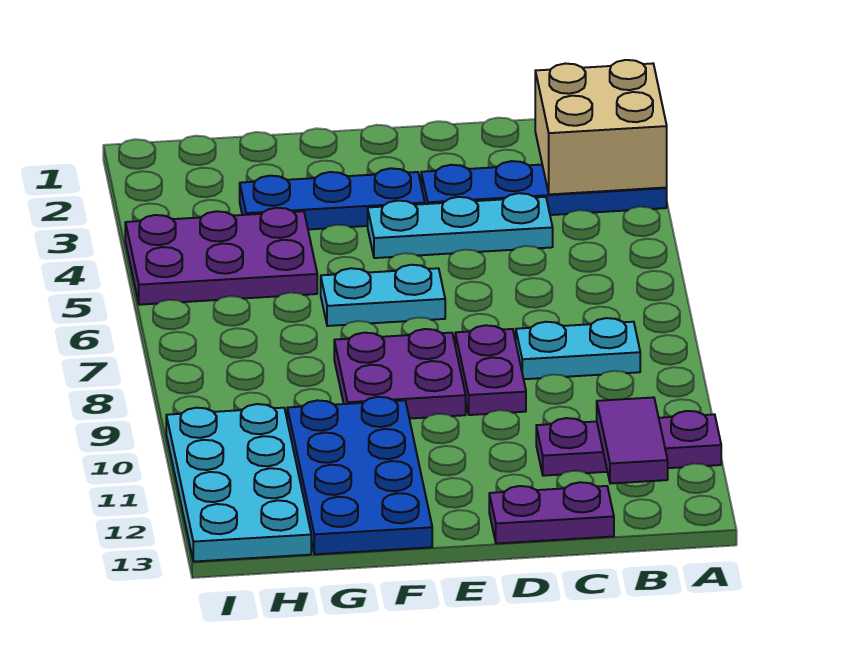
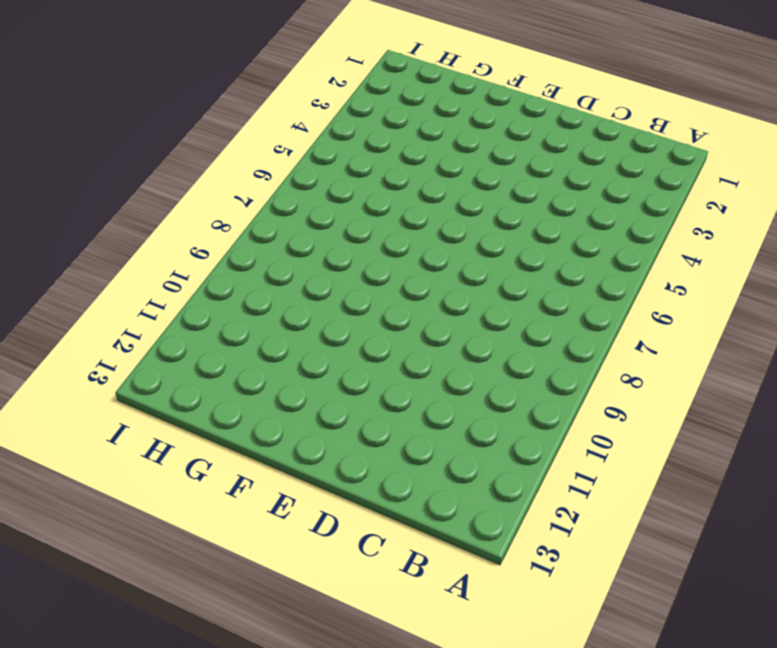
none -> blue 1x4 plate [421,161,667,215]
none -> purple 1x3 plate [536,411,721,476]
none -> cyan 1x2 plate [516,318,640,379]

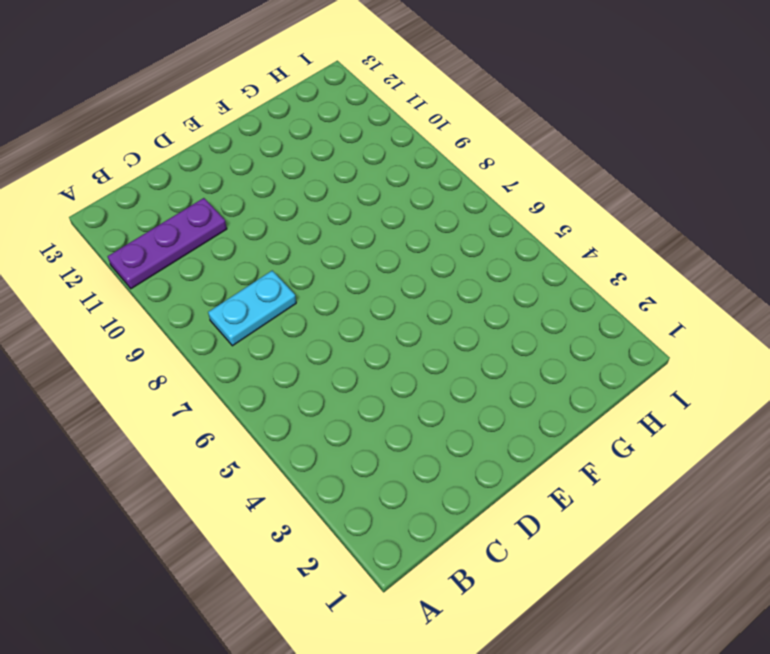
none -> blue 1x4 plate [421,161,667,215]
none -> cyan 1x3 plate [368,193,553,258]
none -> purple 1x2 plate [489,482,614,543]

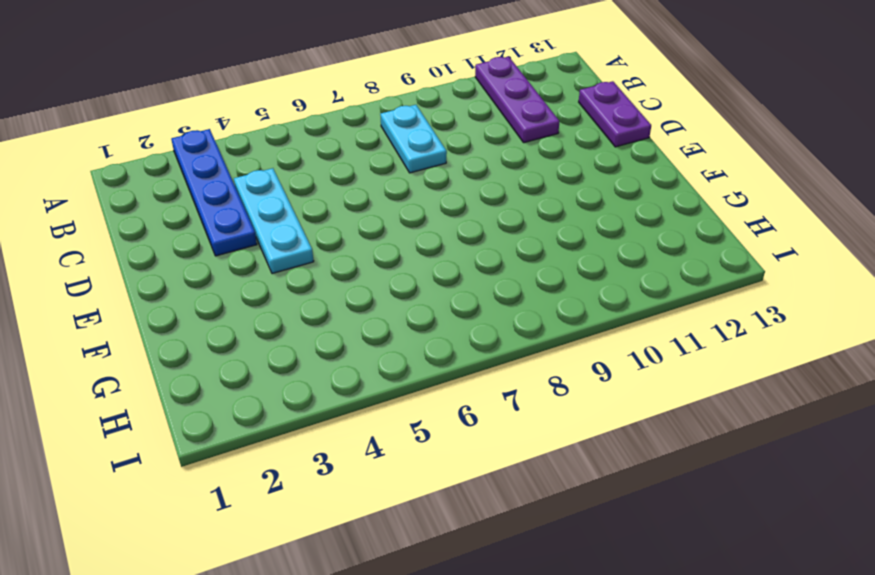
none -> purple 1x2 plate [455,325,526,415]
none -> blue 1x3 plate [240,168,425,229]
none -> cyan 1x2 plate [321,265,445,326]

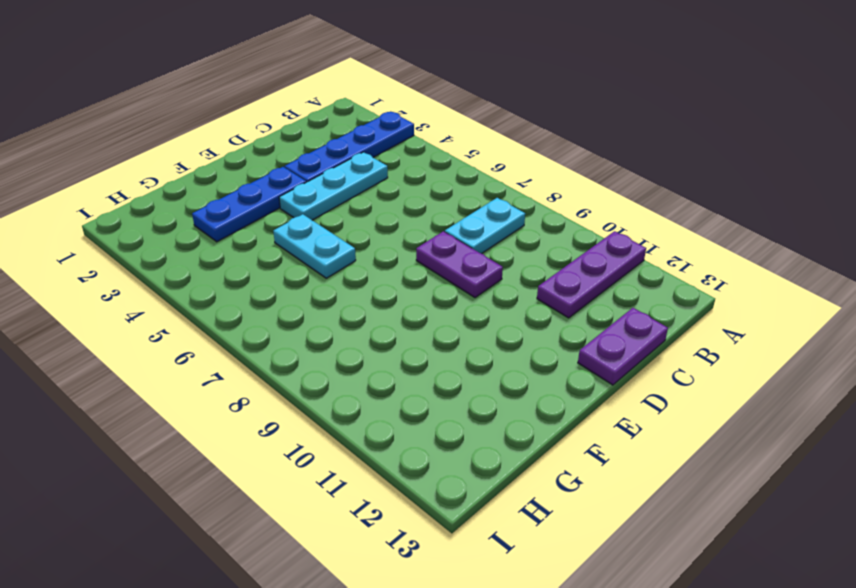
cyan 1x2 plate [273,214,356,278] -> cyan 1x2 plate turned to [321,265,445,326]
none -> purple 2x2 plate [334,329,466,419]
none -> blue 2x4 plate [287,397,432,554]
none -> purple 2x3 plate [125,208,317,305]

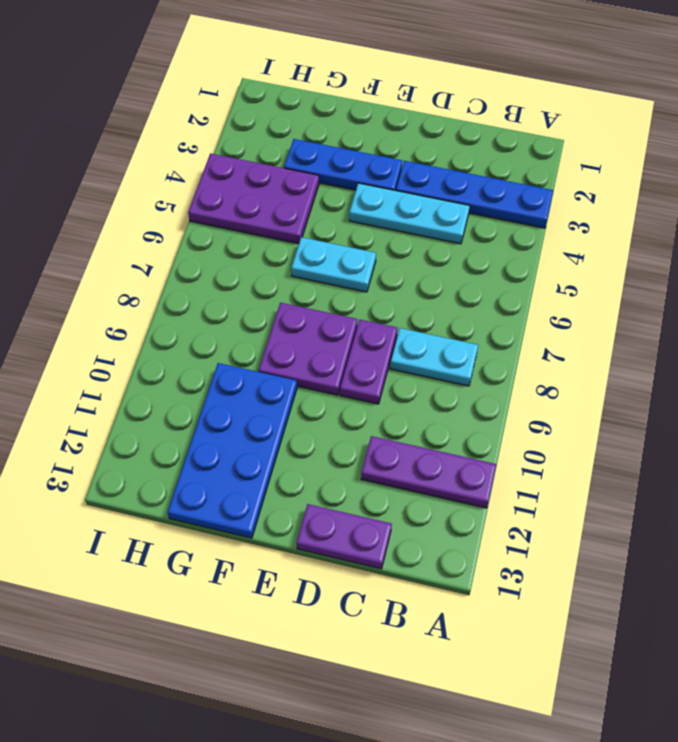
none -> cyan 2x4 plate [166,404,311,562]
none -> tan 2x2 brick [535,60,667,194]
none -> purple 1x2 tile [597,397,668,484]

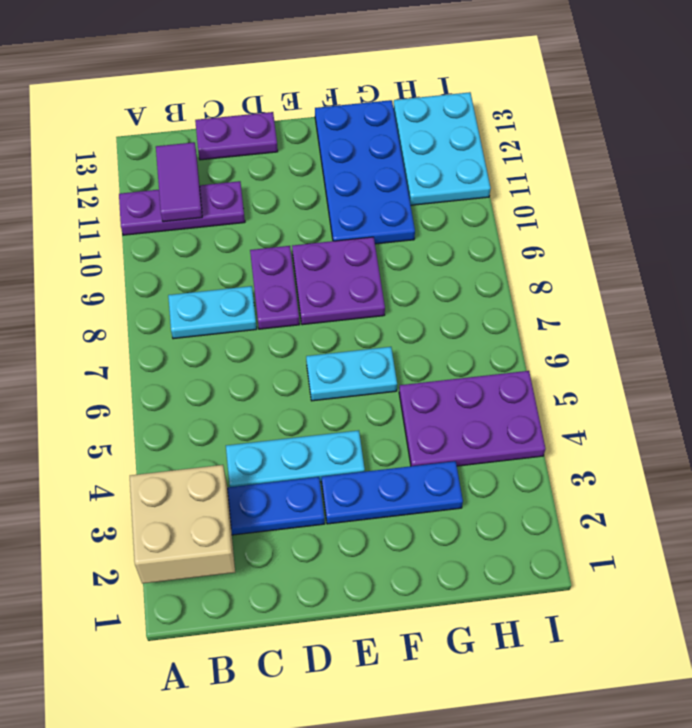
cyan 2x3 plate [393,92,491,205] -> cyan 2x4 plate [166,404,311,562]

